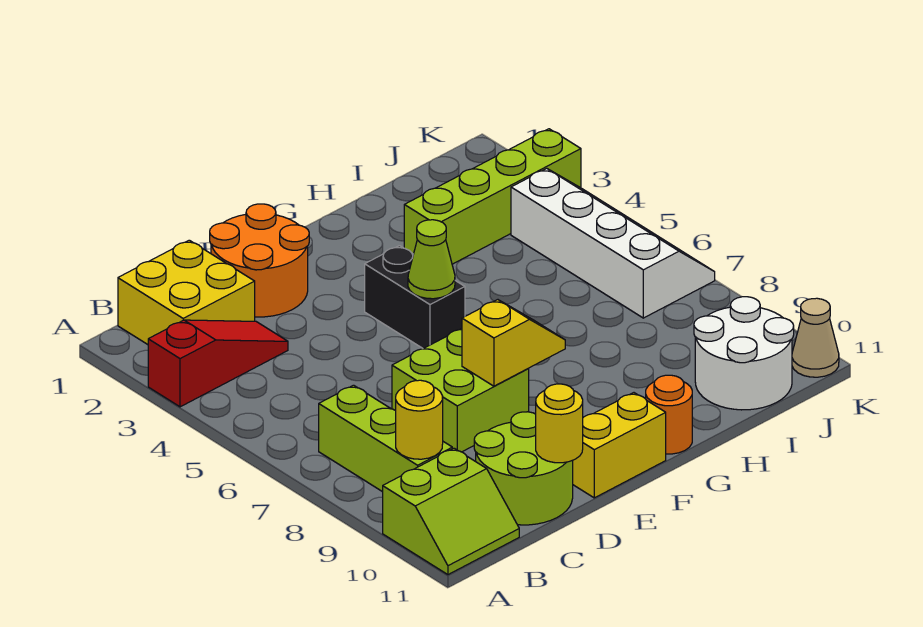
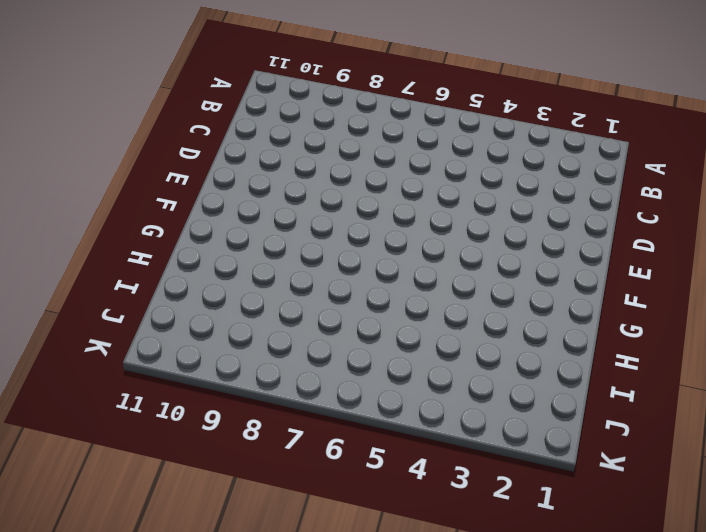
none -> red 1x3 slope [148,320,288,407]
none -> lime 2x2 slope [383,448,519,575]
none -> yellow 2x2 brick [118,240,255,345]

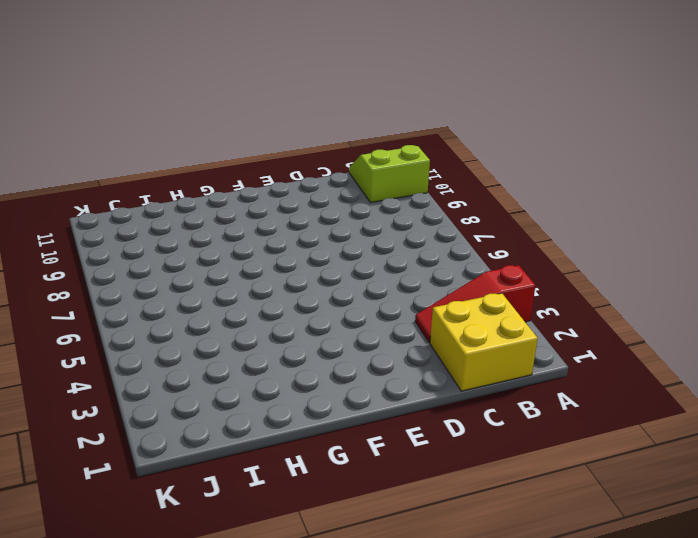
none -> lime 1x3 brick [319,385,452,492]
none -> lime 2x2 round brick [474,412,573,525]
none -> orange 2x2 round brick [210,204,309,317]

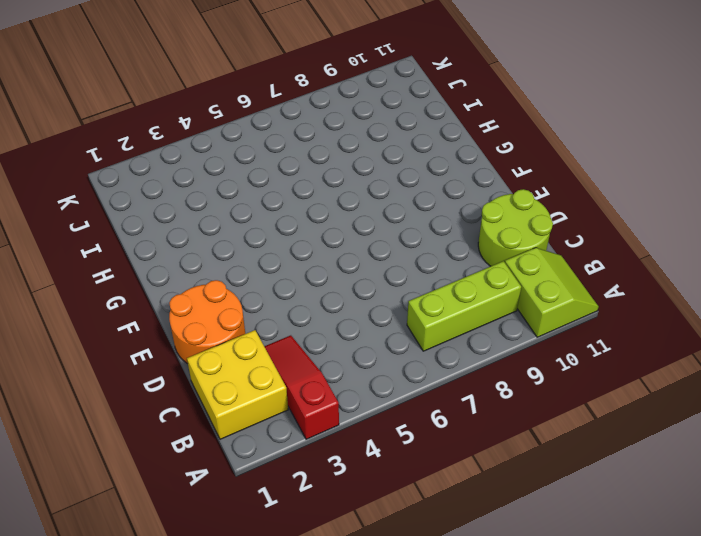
none -> lime 2x2 brick [392,329,529,452]
none -> yellow 1x2 brick [573,393,666,498]
none -> black 1x2 brick [365,246,465,349]

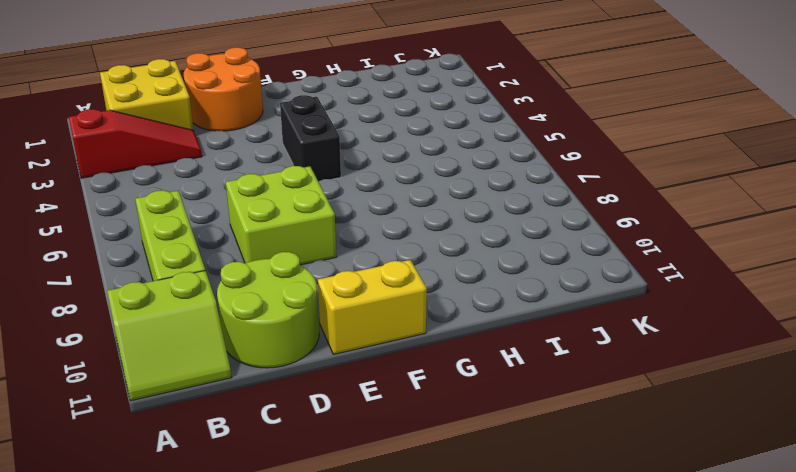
none -> orange 1x1 round brick [646,375,692,454]
none -> lime 1x4 brick [404,129,581,264]
none -> white 2x2 round brick [694,297,794,410]

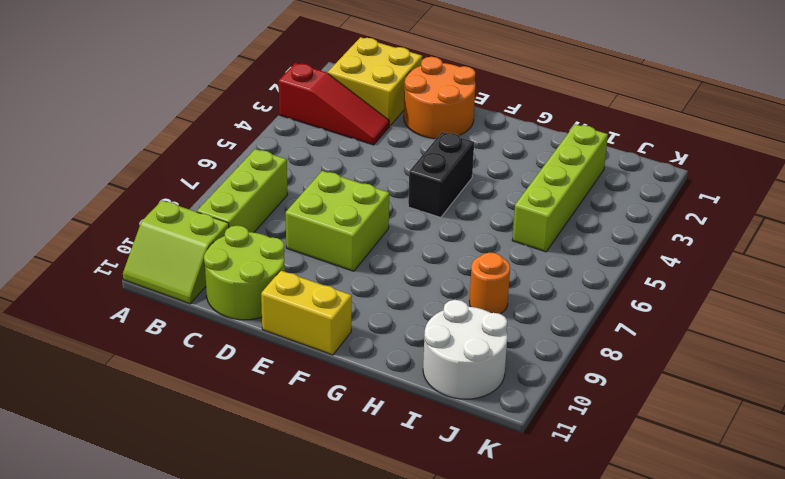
lime 1x4 brick [512,124,608,252] -> lime 1x4 brick turned to [404,129,581,264]
orange 1x1 round brick [469,252,510,314] -> orange 1x1 round brick moved to [646,375,692,454]
none -> white 2x4 slope [511,168,715,318]
none -> tan 1x1 cone [792,298,839,377]
none -> yellow 1x1 round brick [396,380,443,459]

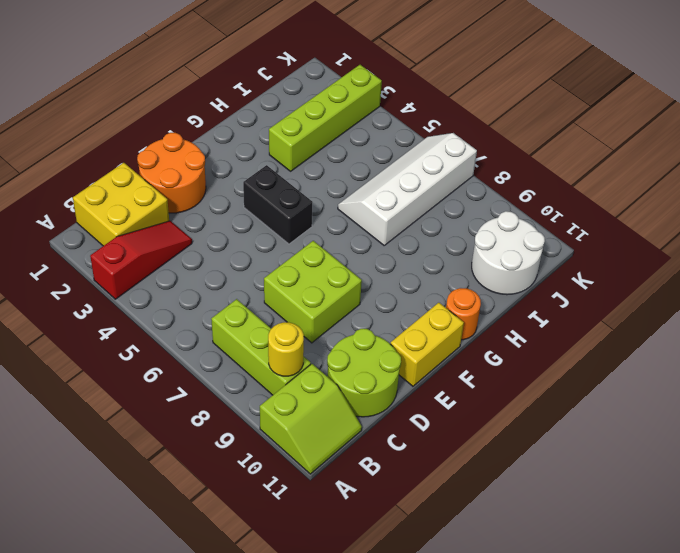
white 2x4 slope [338,133,477,245] -> white 2x4 slope turned to [511,168,715,318]
none -> tan 1x1 cone [792,298,839,377]
none -> yellow 1x1 round brick [536,384,583,463]
none -> yellow 1x2 slope [462,300,565,386]

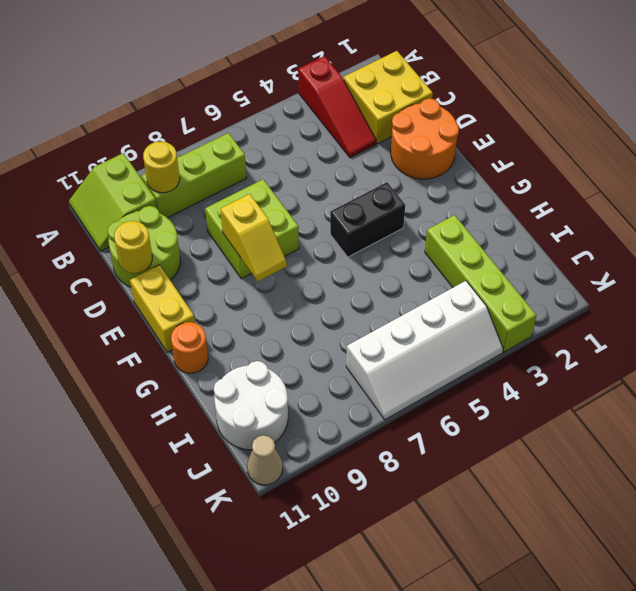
none -> lime 1x1 cone [408,220,455,299]

